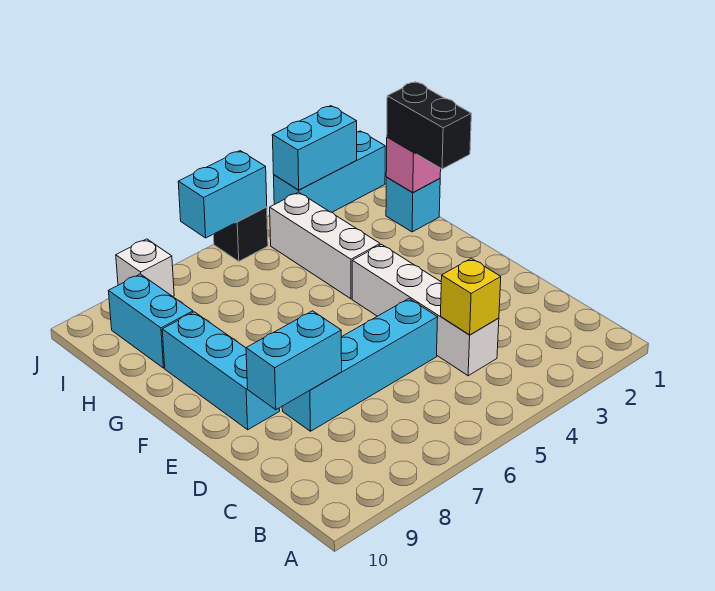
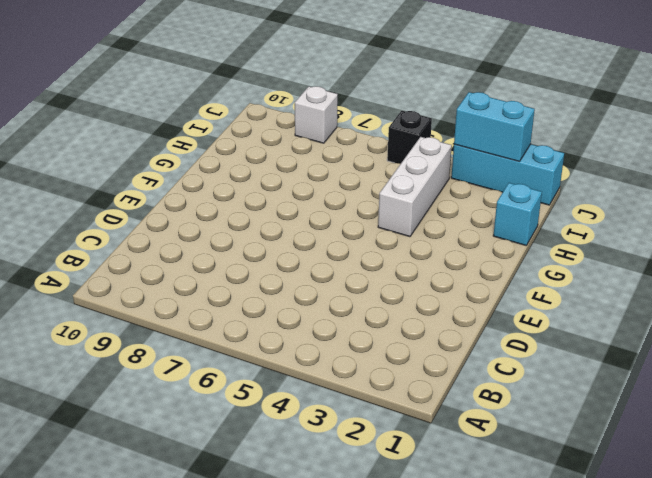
none -> white 1x4 brick [352,245,499,376]
none -> cyan 1x4 brick [282,299,438,431]
none -> cyan 1x3 brick [162,312,280,430]

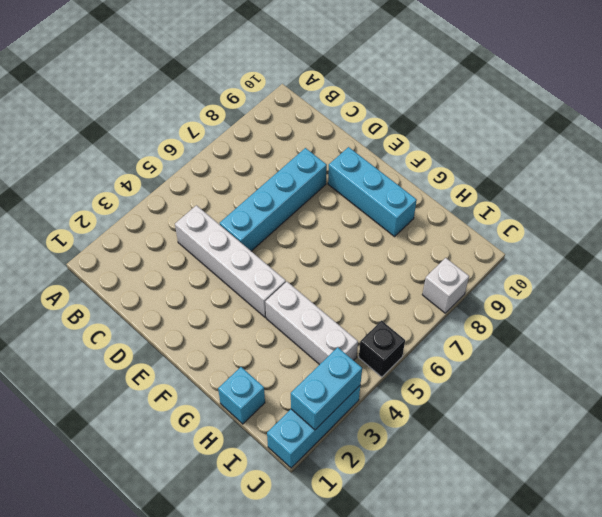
none -> cyan 1x2 brick [109,274,193,368]
none -> yellow 1x1 brick [441,258,501,335]
none -> cyan 1x2 brick [246,311,342,410]

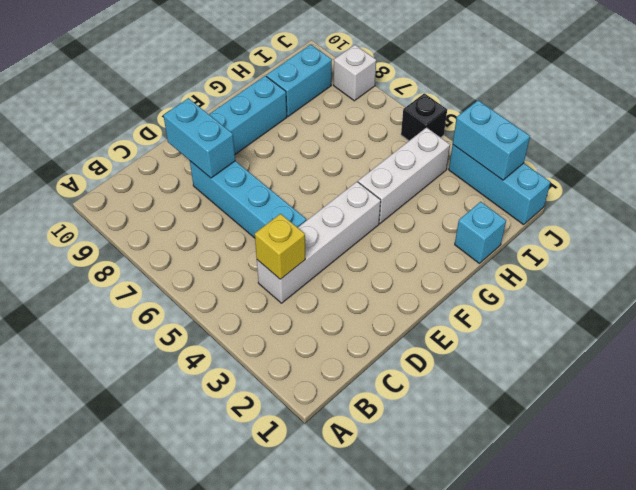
none -> pink 1x1 brick [386,137,441,193]
none -> cyan 1x2 brick [178,151,267,238]
none -> black 1x2 brick [387,82,471,169]

